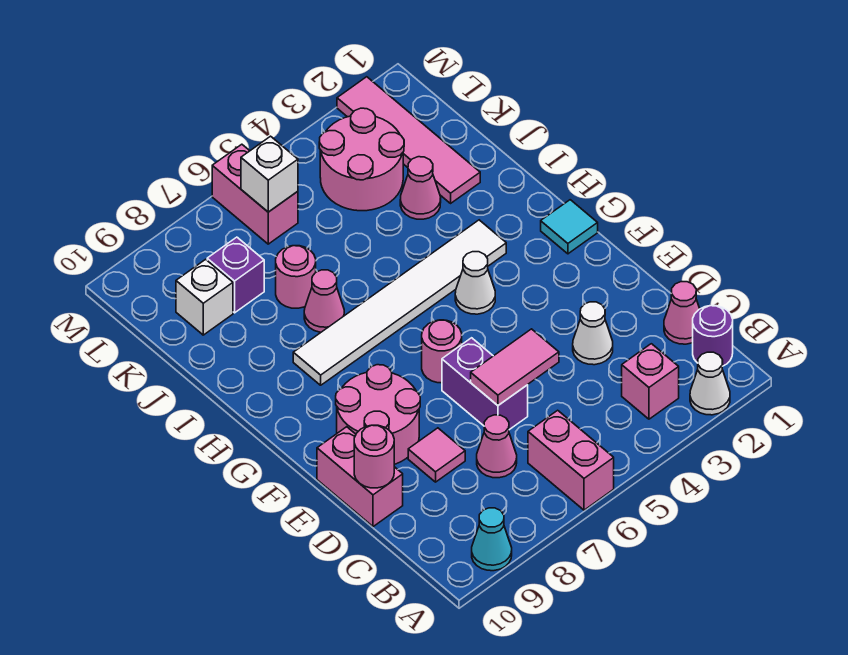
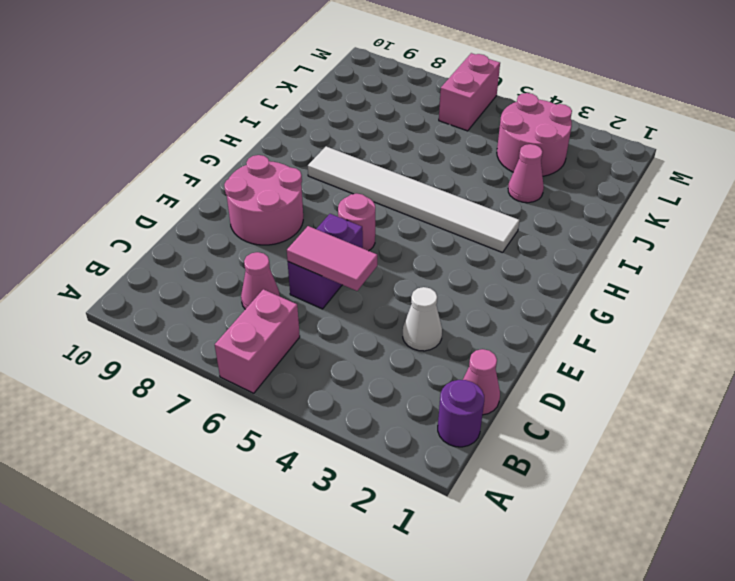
none -> white 1x1 cone [690,352,730,415]
none -> cyan 1x1 cone [472,508,512,571]
none -> pink 1x1 brick [622,344,679,419]

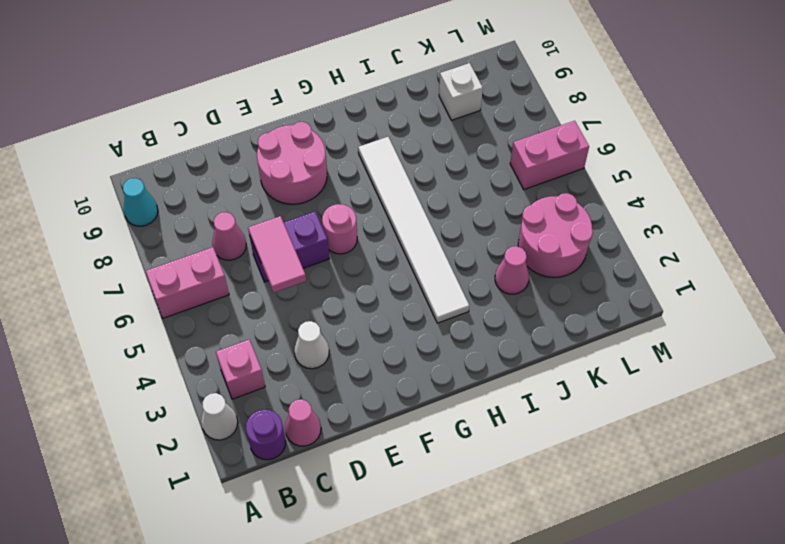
none -> pink 1x1 tile [408,428,465,482]
none -> pink 1x2 brick [317,427,403,527]
none -> cyan 1x1 tile [541,200,598,254]

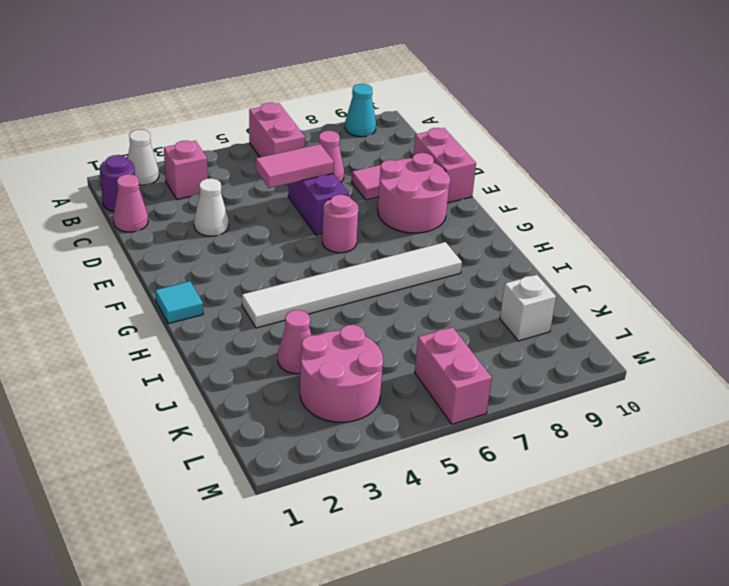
none -> white 1x1 cone [455,252,495,314]
none -> pink 1x1 cone [304,270,344,332]
none -> pink 1x4 tile [337,77,480,203]

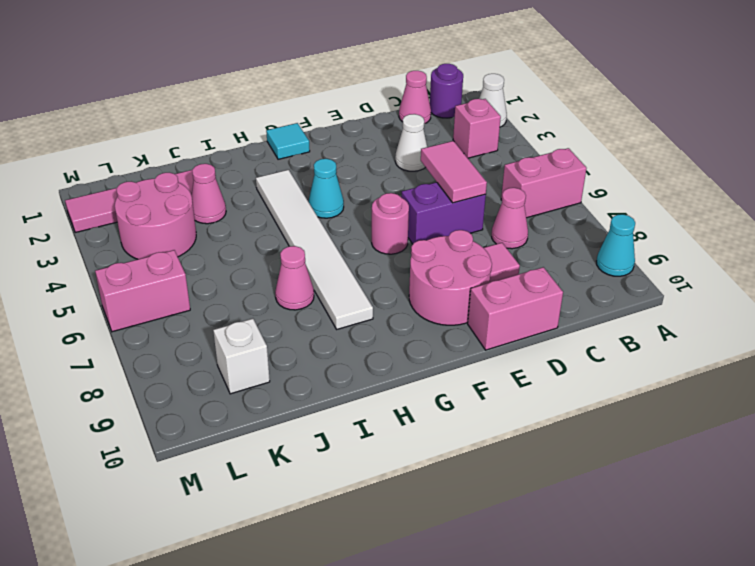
cyan 1x1 cone [308,159,344,218] -> white 1x1 cone [455,252,495,314]
none -> pink 1x1 round brick [276,246,316,308]
none -> purple 1x1 brick [207,237,264,313]
none -> pink 1x1 round brick [354,425,394,488]

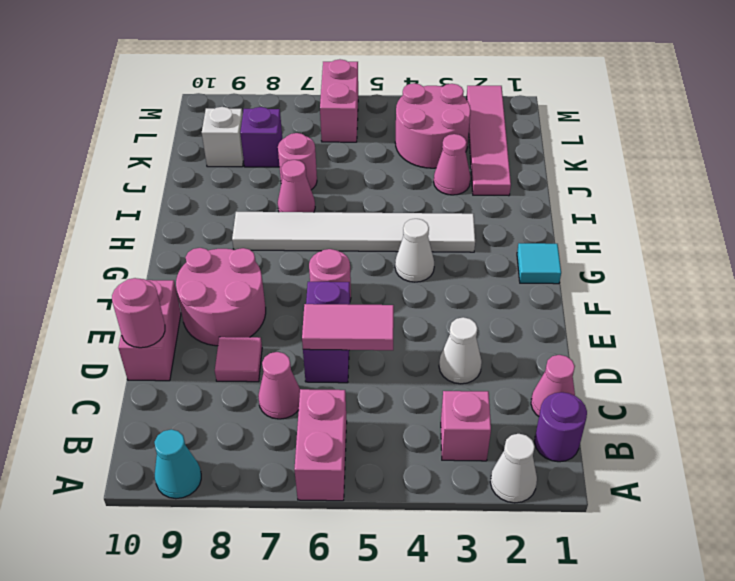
none -> white 1x1 brick [241,136,298,212]

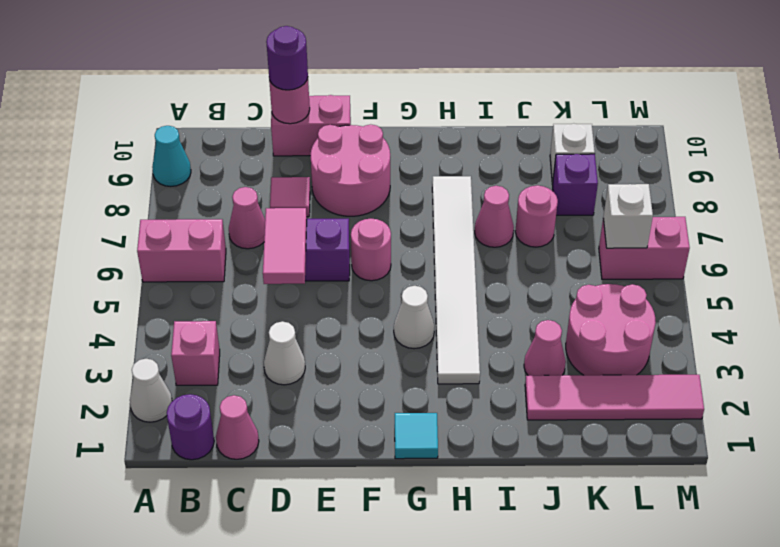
purple 1x1 round brick [266,26,308,90] -> none

